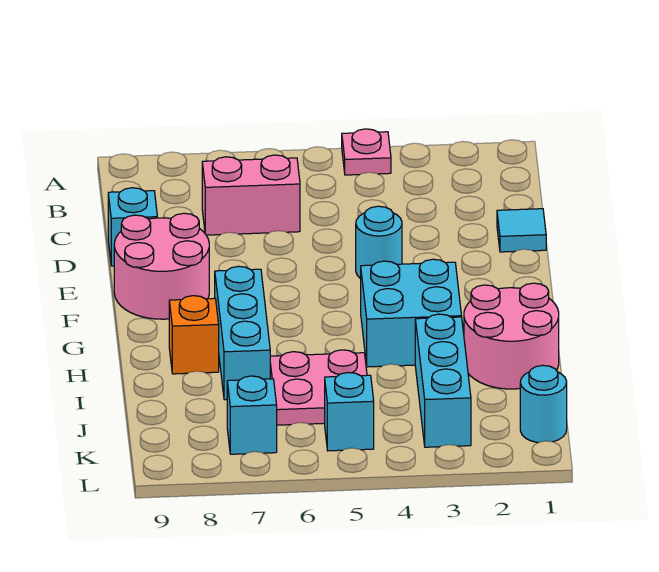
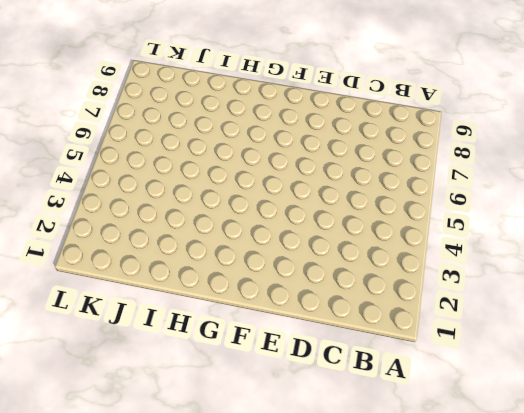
none -> pink 1x1 plate [342,129,391,175]
none -> pink 1x2 brick [202,155,300,235]
none -> cyan 1x1 tile [497,209,546,252]

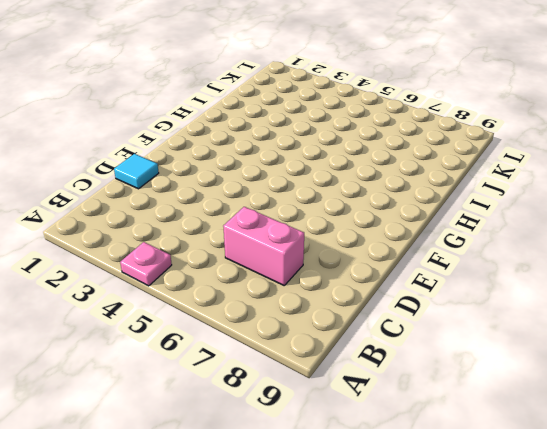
none -> cyan 1x1 brick [108,188,157,266]
none -> cyan 1x1 round brick [356,206,402,279]
none -> pink 2x2 round brick [114,213,209,319]

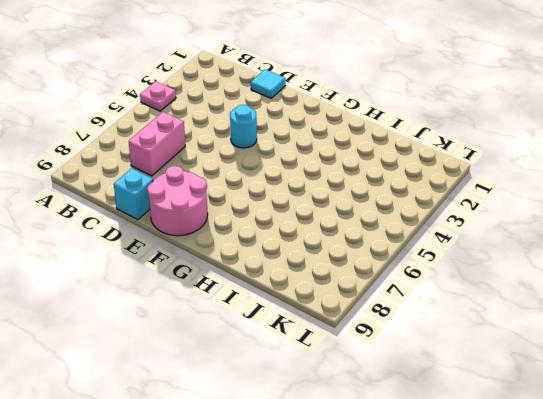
none -> cyan 2x2 brick [361,259,462,367]
none -> cyan 1x3 brick [215,266,270,400]
none -> pink 2x2 round brick [464,283,559,389]

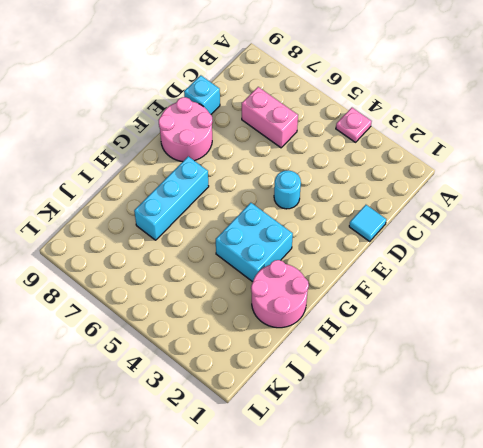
none -> orange 1x1 brick [169,296,219,374]
none -> cyan 1x3 brick [415,314,471,447]
none -> pink 2x2 plate [270,350,367,425]

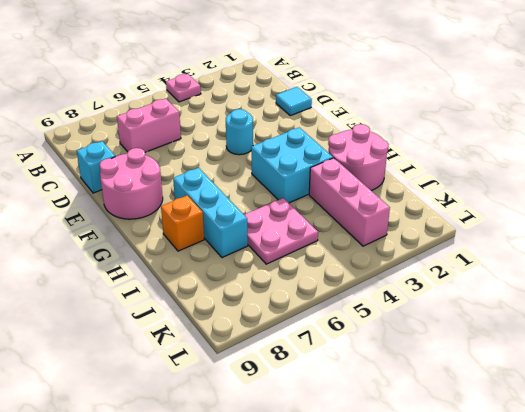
pink 1x3 brick [309,158,390,246] -> cyan 1x3 brick [415,314,471,447]
none -> cyan 1x1 round brick [520,365,567,443]
none -> cyan 1x1 brick [325,373,374,451]
none -> cyan 1x1 brick [227,376,277,454]

